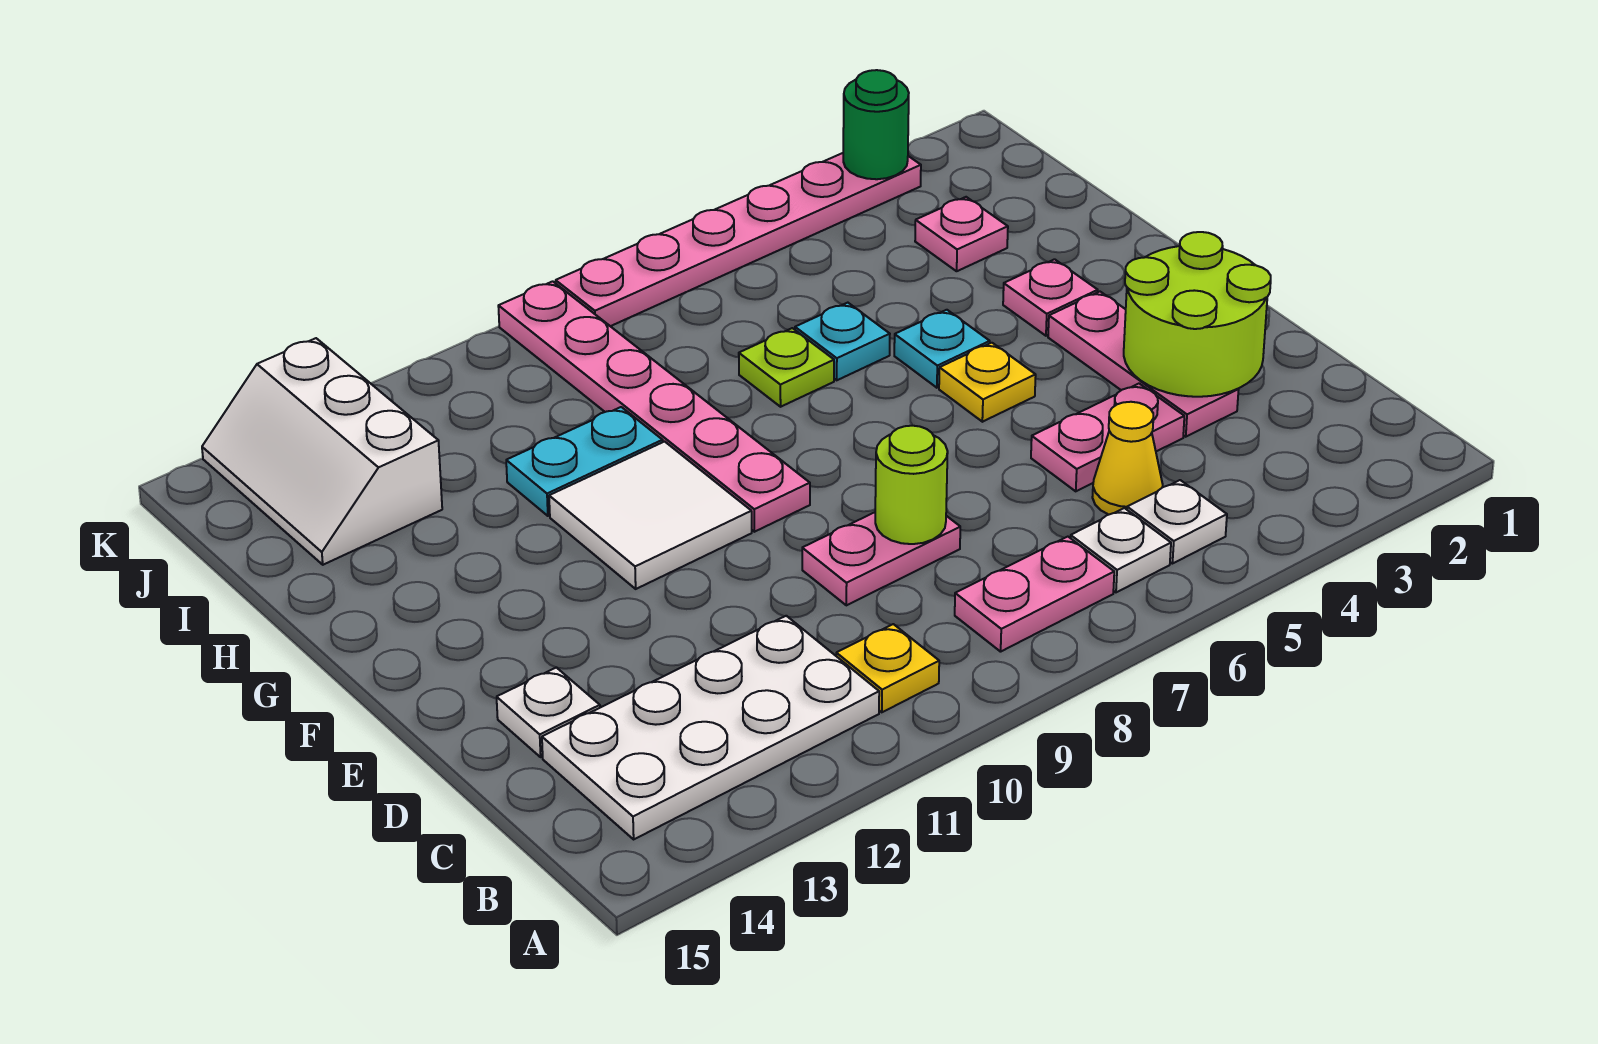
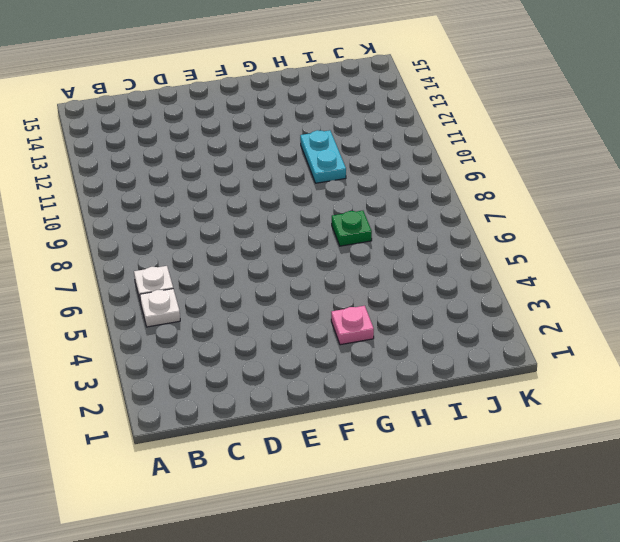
green 1x1 plate [332,211,372,246] -> lime 1x1 plate [739,328,834,407]
none -> pink 1x2 plate [955,537,1114,652]
none -> yellow 1x1 plate [836,624,939,712]
none -> white 2x4 plate [542,616,879,839]

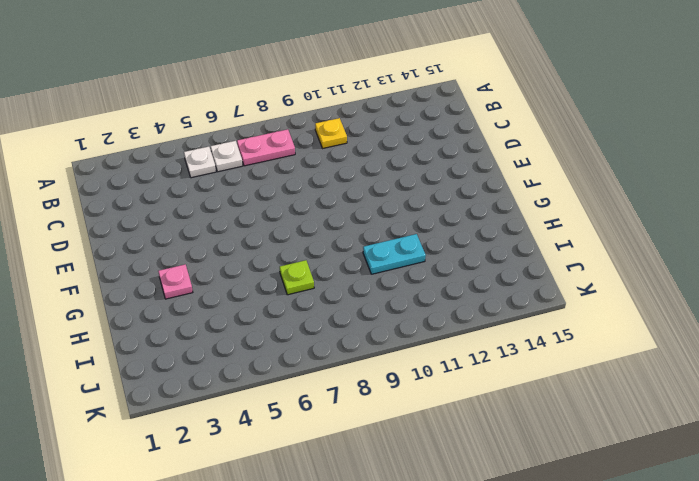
none -> white 2x4 plate [542,616,879,839]
none -> yellow 1x1 cone [1092,402,1163,515]
none -> pink 1x3 plate [1048,292,1239,437]

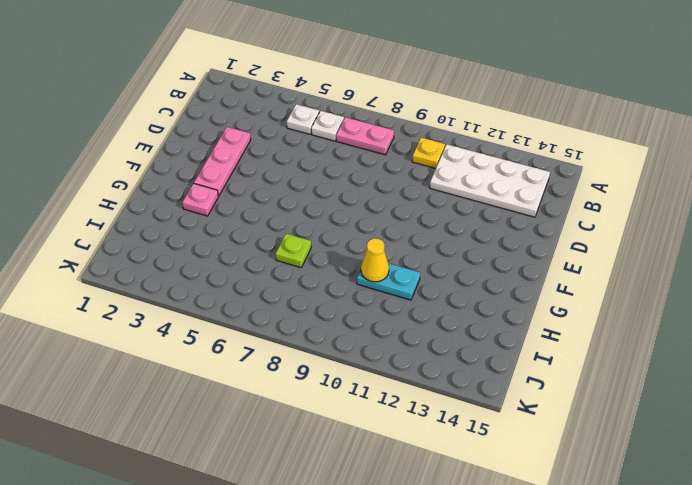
yellow 1x1 cone [361,238,389,282] -> yellow 1x1 cone moved to [1092,402,1163,515]
none -> pink 1x2 plate [1031,384,1184,491]
none -> pink 1x2 plate [802,512,960,605]
none -> white 1x1 plate [497,667,600,757]

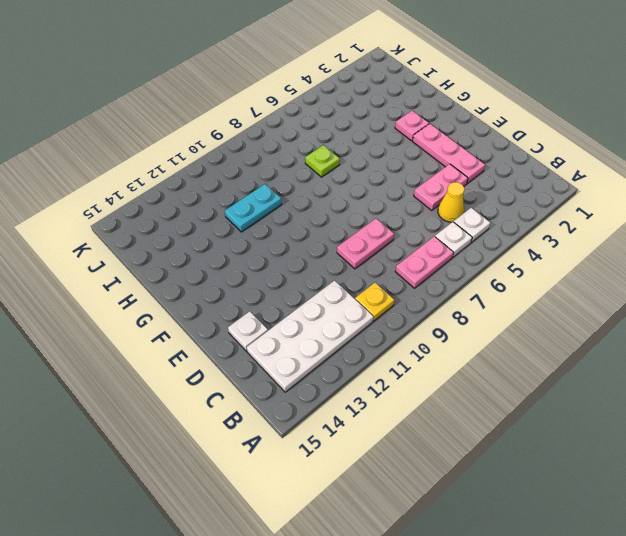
none -> yellow 1x1 plate [939,343,1036,422]
none -> pink 1x6 plate [498,281,810,532]
none -> white 2x2 tile [549,442,752,589]

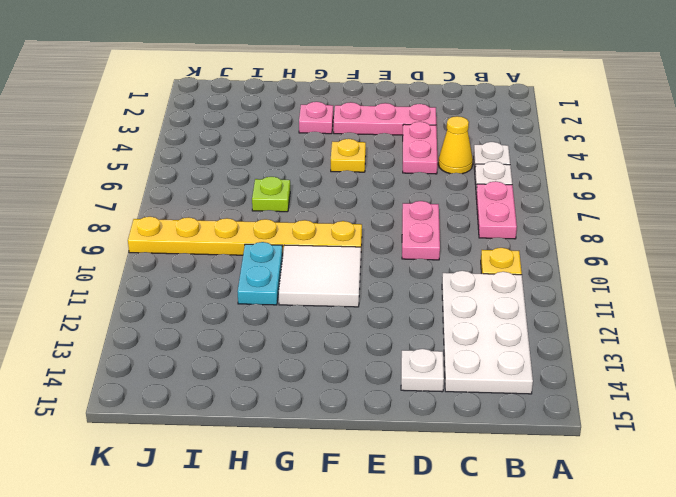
yellow 1x6 plate [128,217,362,255] -> pink 1x6 plate [498,281,810,532]
none -> cyan 1x1 plate [894,310,990,388]
none -> cyan 1x1 plate [795,303,890,380]
none -> pink 1x1 plate [915,197,1008,271]

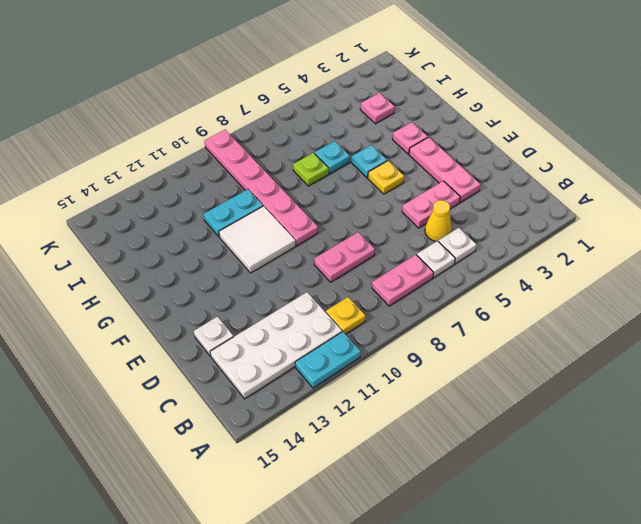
cyan 1x2 plate [295,332,361,388] -> none
none -> white 2x3 slope [202,338,442,565]
none -> pink 1x6 plate [556,153,921,326]
none -> lime 2x2 round brick [1124,232,1271,397]

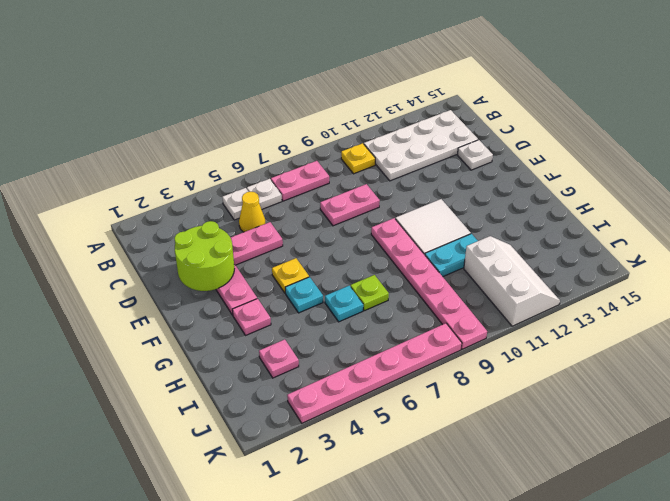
white 2x3 slope [464,236,560,326] -> white 2x3 slope moved to [202,338,442,565]
none -> lime 1x1 round brick [875,426,948,544]
none -> green 1x1 round brick [843,70,909,179]

